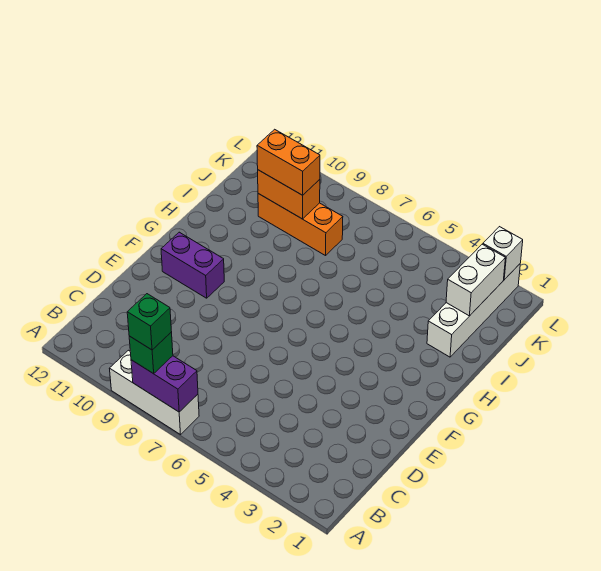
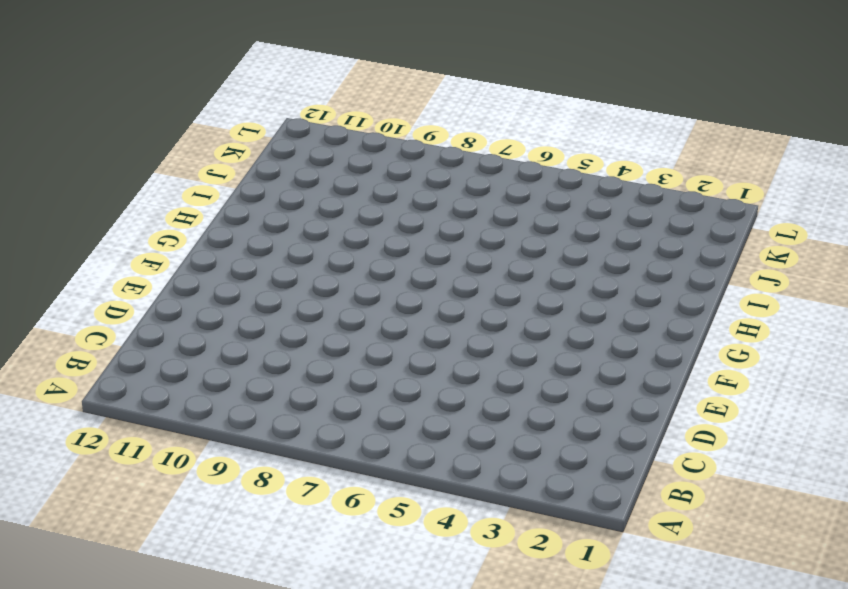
none -> white 1x3 brick [109,350,199,435]
none -> purple 1x2 brick [161,232,224,298]

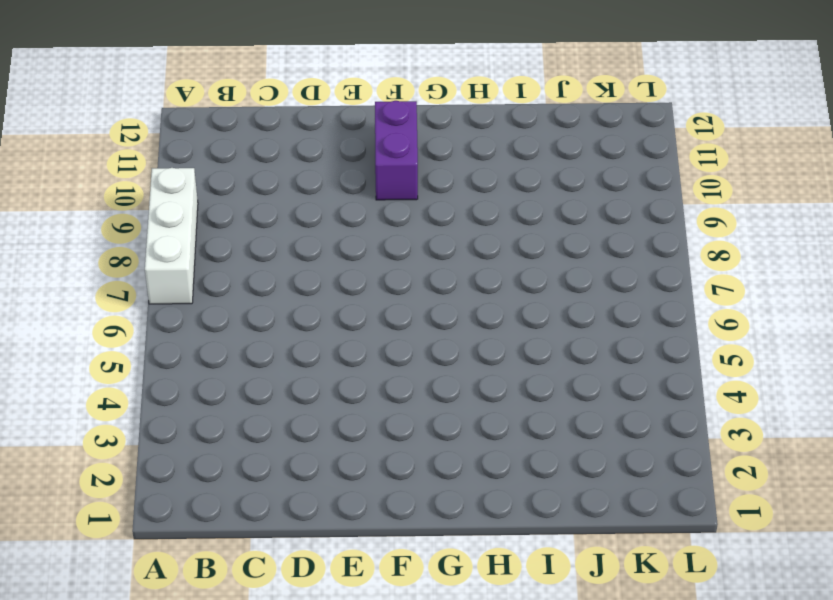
none -> white 1x4 brick [427,264,520,357]
none -> orange 1x3 brick [258,194,343,256]

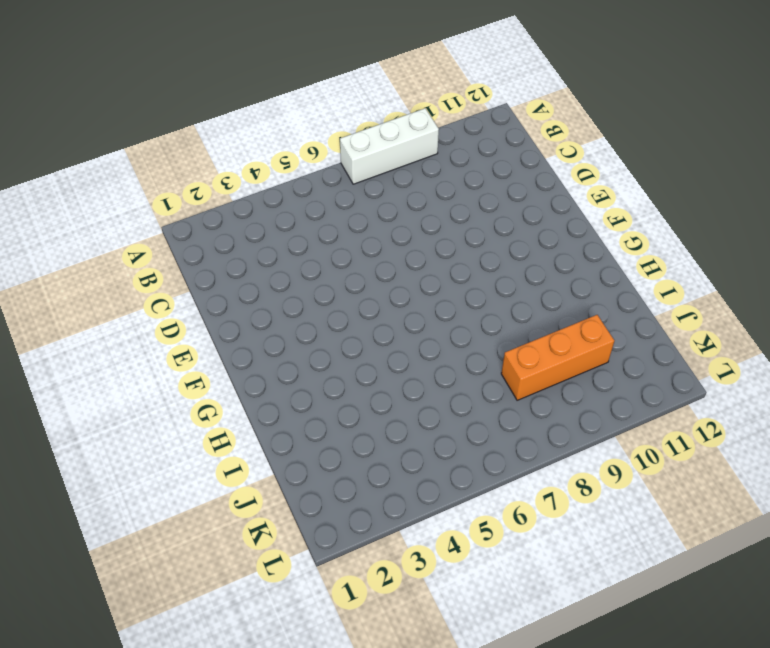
none -> purple 1x2 brick [161,232,224,298]
none -> white 1x4 brick [427,264,520,357]

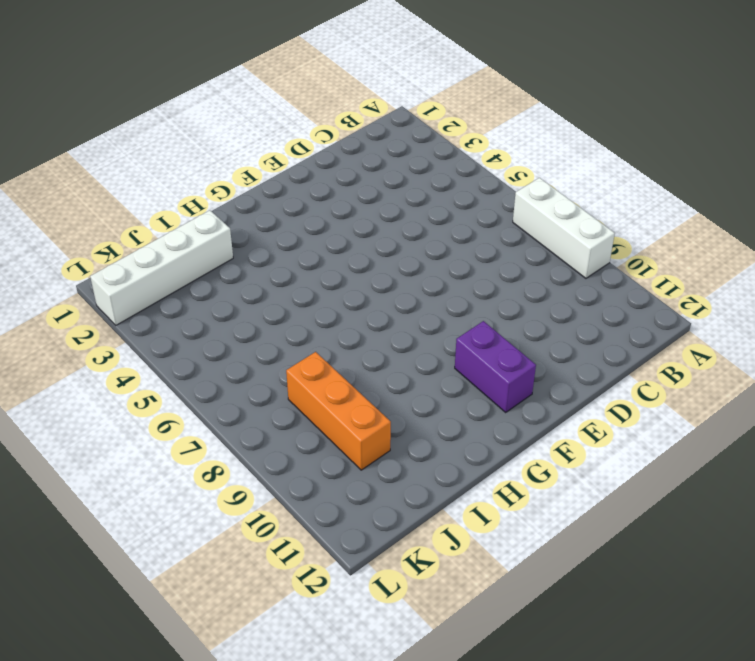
none -> purple 1x2 brick [131,356,198,412]
none -> white 1x2 brick [446,244,505,316]

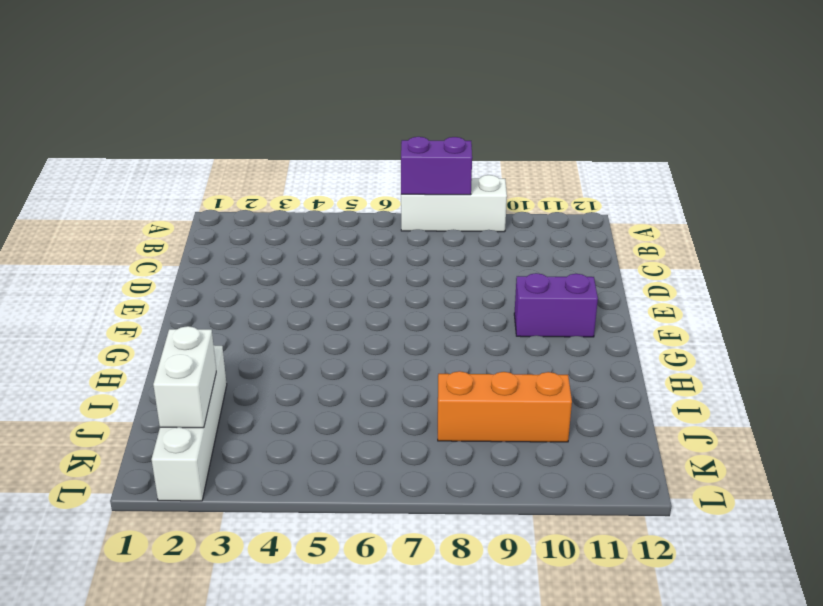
none -> orange 1x2 brick [258,170,320,219]
none -> white 1x1 brick [483,227,523,280]

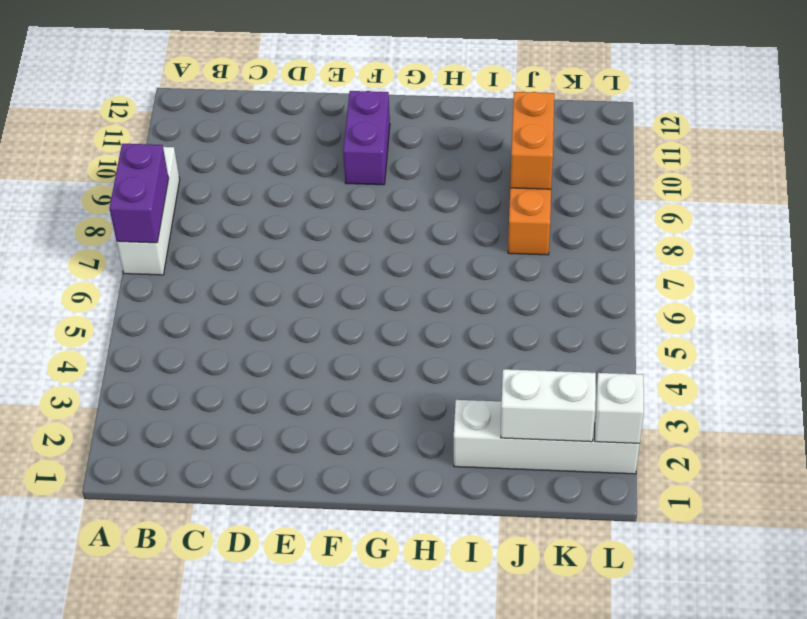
none -> green 1x1 brick [129,332,173,374]
none -> orange 1x2 brick [257,129,320,195]

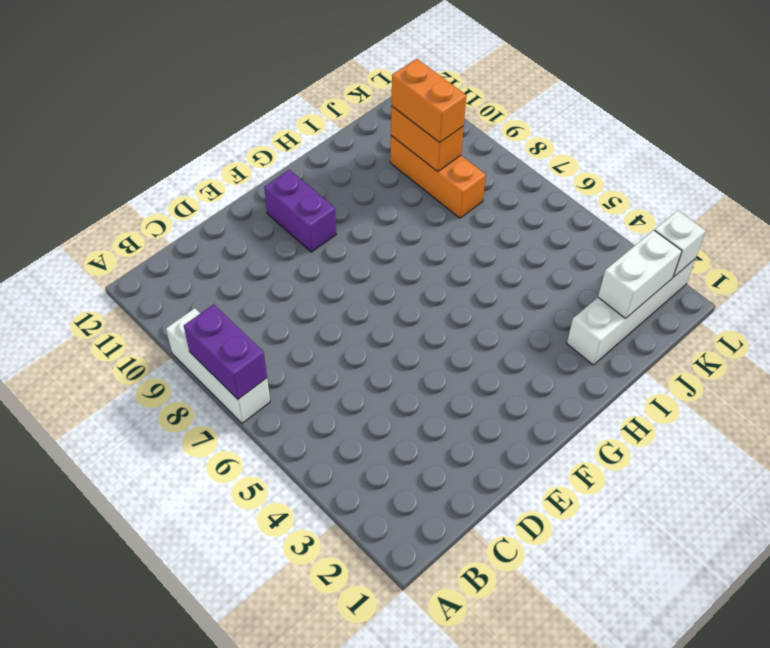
none -> green 1x1 brick [129,332,173,374]
none -> green 1x1 brick [127,294,171,350]

